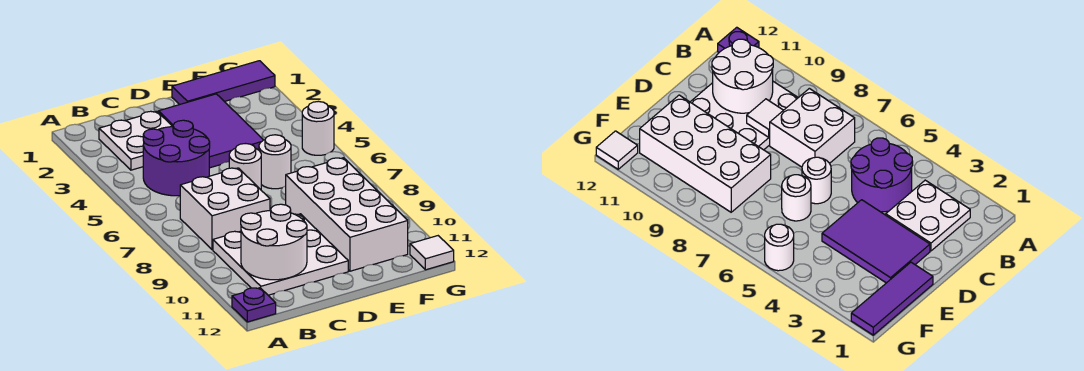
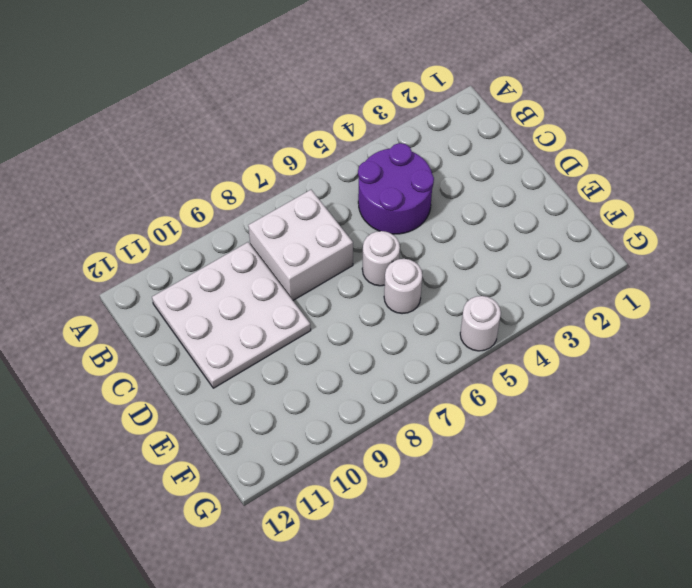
none -> purple 1x1 plate [232,288,276,322]
none -> white 2x2 plate [99,111,173,170]
none -> purple 2x3 tile [159,94,263,168]

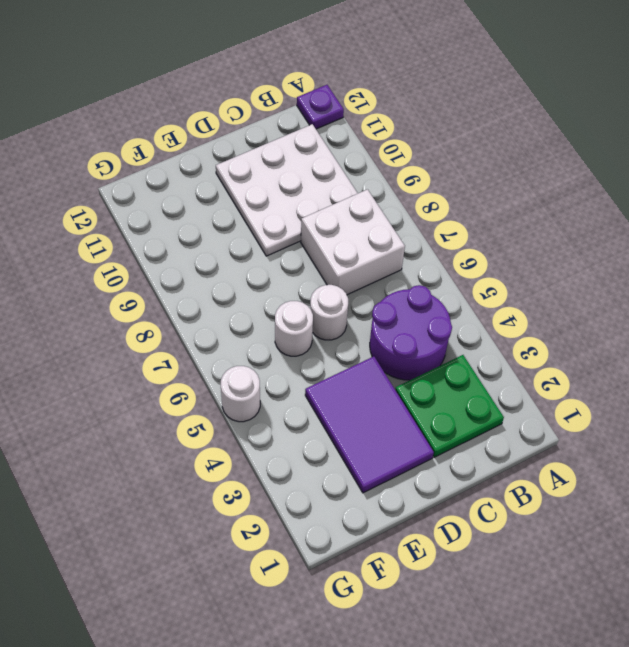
green 2x2 plate [395,355,504,457] -> white 2x2 plate [99,111,173,170]
none -> purple 1x3 tile [172,61,275,105]
none -> white 2x4 brick [286,158,408,271]
none -> white 1x1 tile [410,236,454,270]

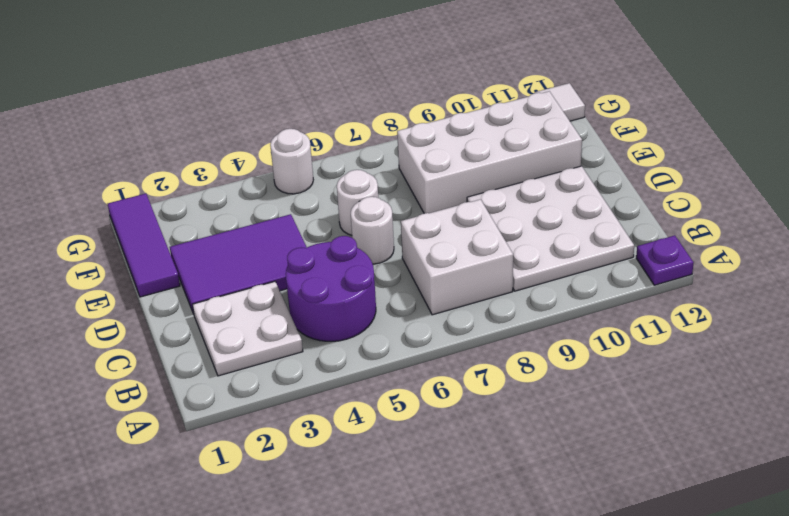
none -> white 2x2 round brick [241,204,307,280]
none -> white 1x1 tile [747,99,783,137]

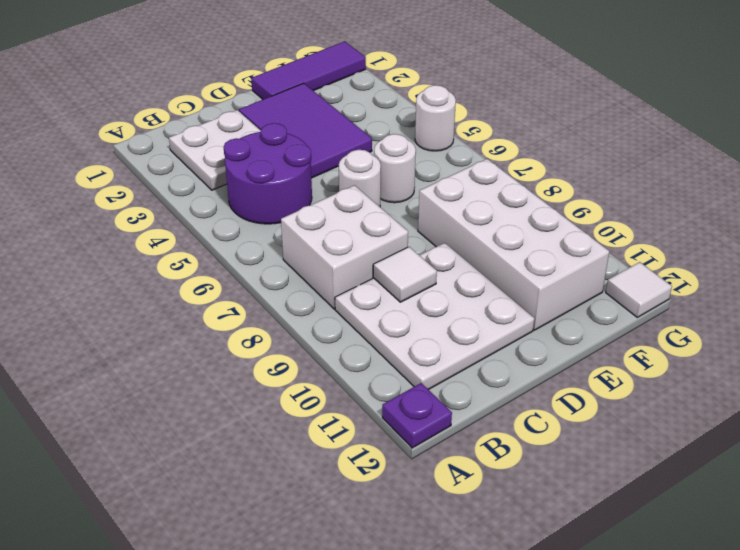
none -> white 2x2 round brick [241,204,307,280]

